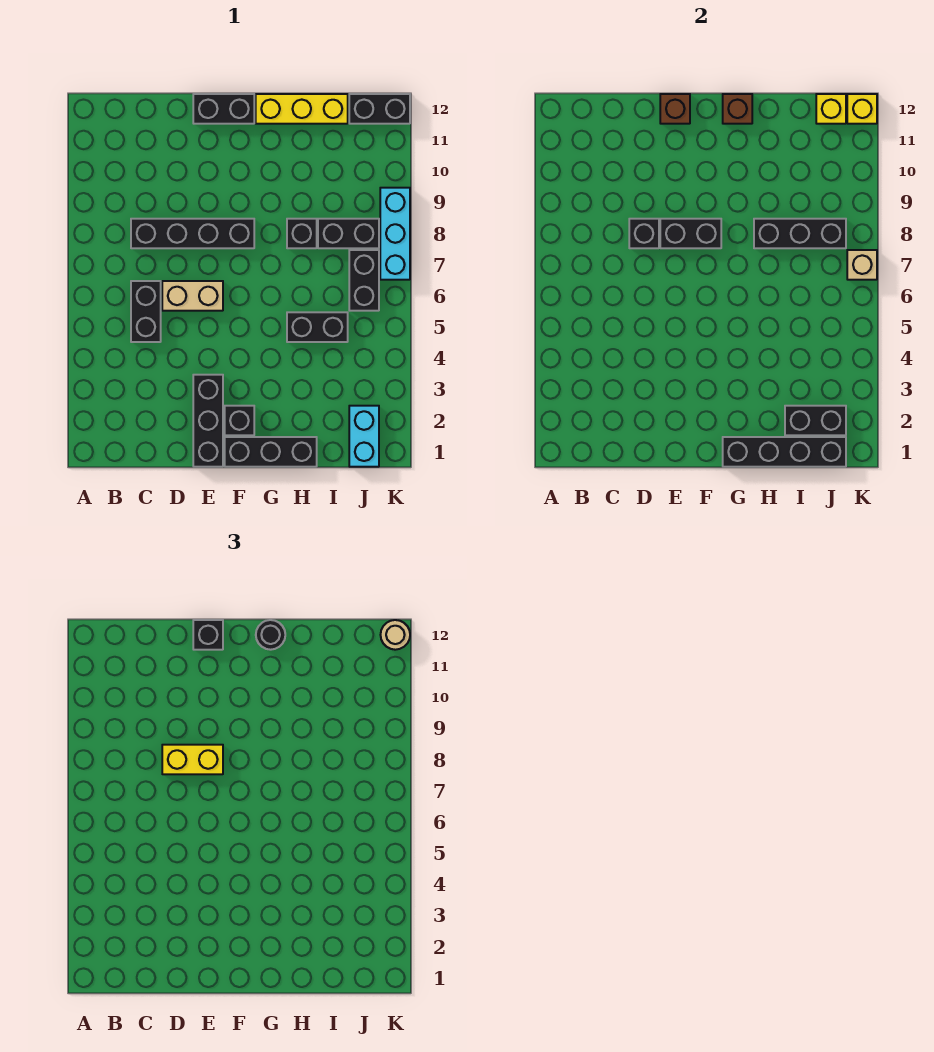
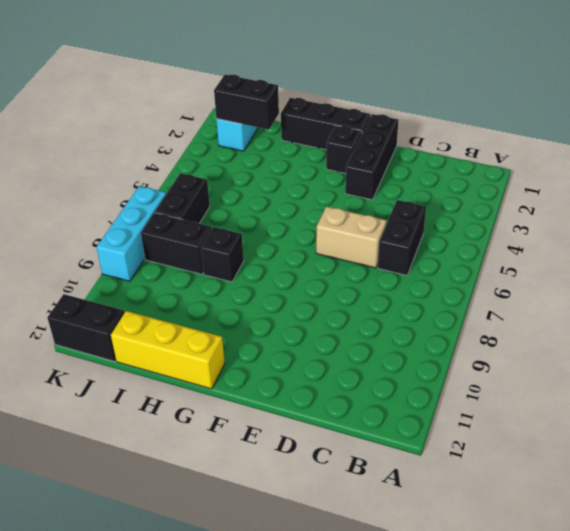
none -> black 1x4 brick [131,219,254,248]
none -> black 1x2 brick [193,94,254,124]
none -> black 1x2 brick [287,312,348,342]

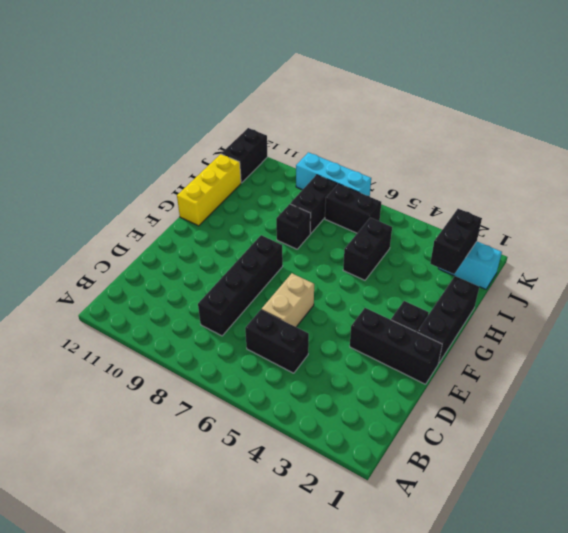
none -> black 1x2 brick [193,94,254,124]
none -> black 1x1 brick [629,219,659,248]
none -> black 1x2 brick [660,219,721,248]

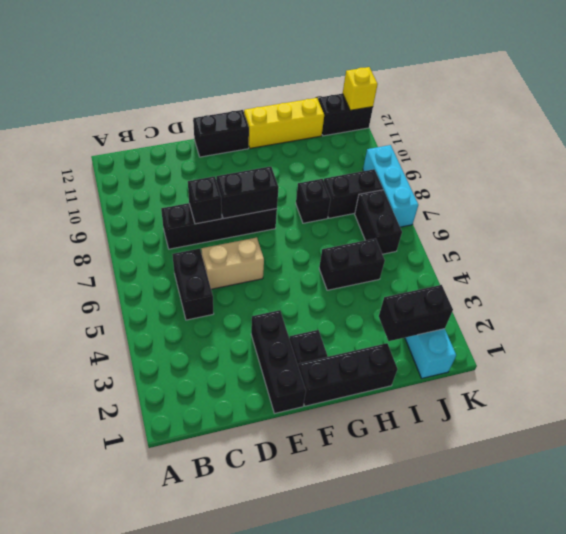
none -> brown 1x1 brick [660,94,690,124]
none -> black 1x4 brick [723,437,846,467]
none -> brown 1x1 brick [723,94,752,124]

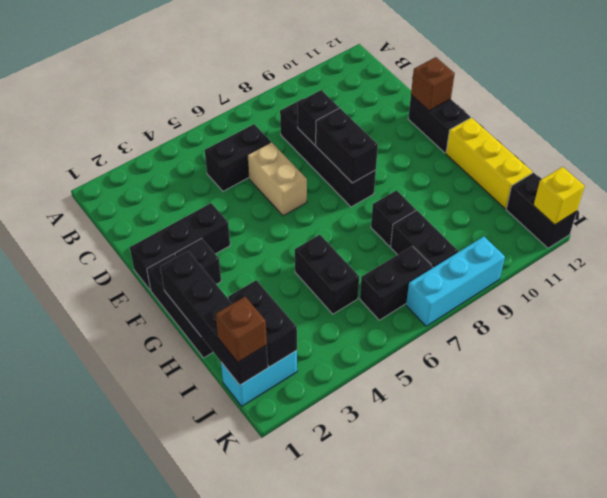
brown 1x1 brick [216,297,267,362] -> brown 1x1 brick moved to [723,94,752,124]
none -> black 1x3 brick [754,219,846,248]
none -> yellow 1x1 brick [816,94,846,124]
none -> tan 1x1 brick [847,250,877,280]

